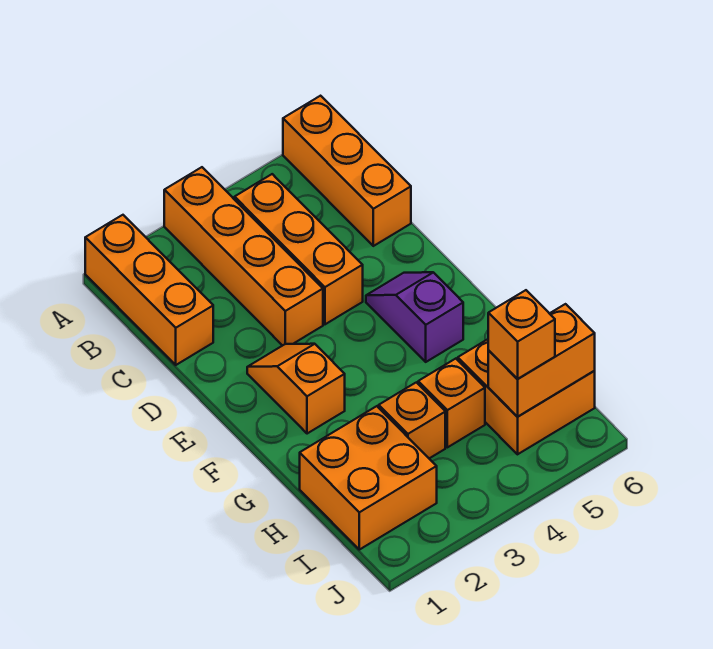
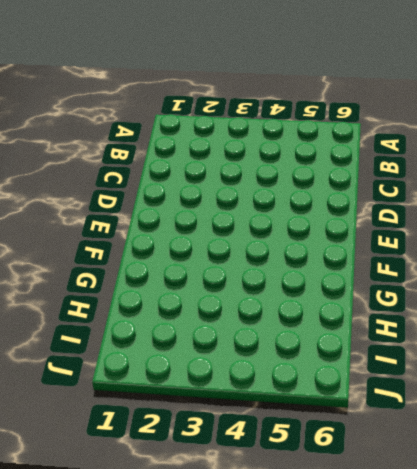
none -> orange 1x3 brick [85,215,213,365]
none -> orange 1x4 brick [164,167,323,346]
none -> orange 1x3 brick [283,96,411,246]

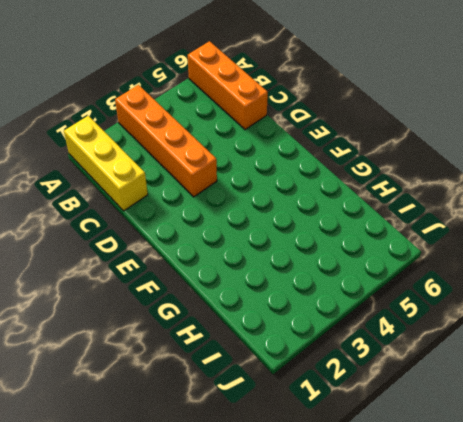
yellow 1x3 brick [64,116,148,211] -> orange 1x3 brick [85,215,213,365]
none -> orange 1x3 brick [235,174,363,324]
none -> orange 1x2 slope [247,344,345,434]
none -> purple 1x2 slope [366,272,463,362]

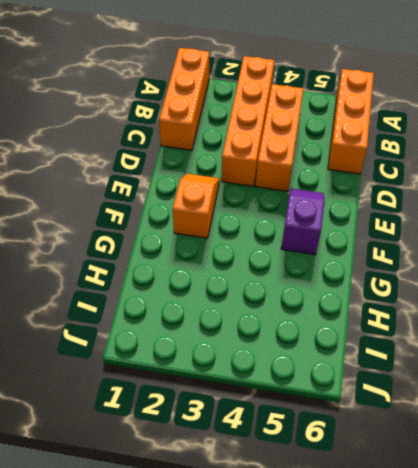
none -> orange 2x2 brick [300,406,437,550]
none -> orange 1x1 brick [379,382,445,458]
none -> orange 1x1 brick [418,359,485,447]

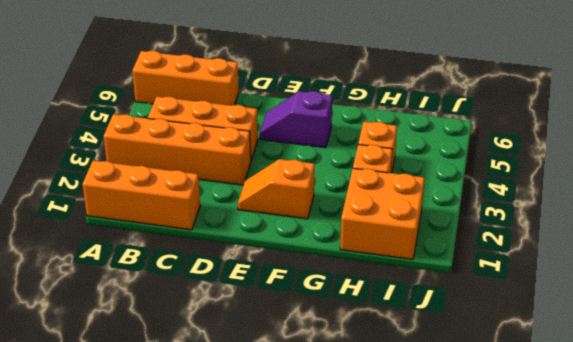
none -> orange 2x2 brick [458,339,595,454]
none -> orange 1x2 brick [488,304,595,417]
none -> orange 1x1 brick [488,290,555,379]

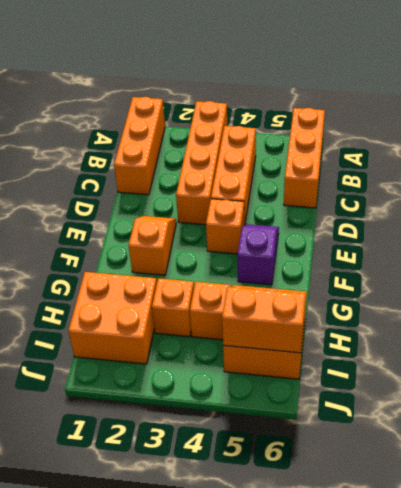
orange 1x1 brick [206,199,244,254] -> orange 1x1 brick moved to [488,290,555,379]

